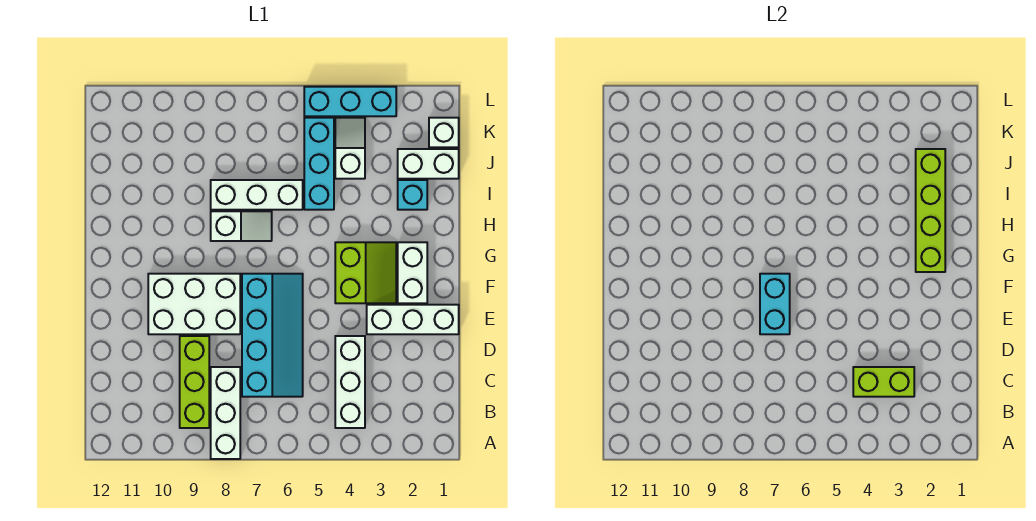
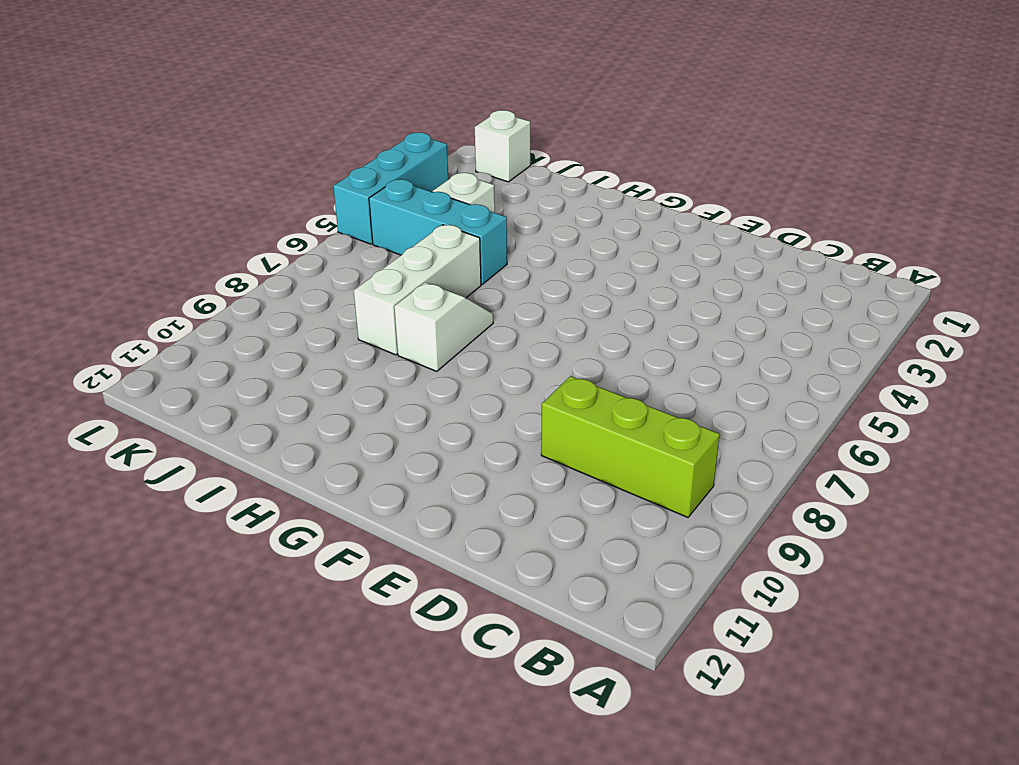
none -> white 1x3 brick [211,367,240,459]
none -> white 1x3 brick [335,336,365,428]
none -> cyan 2x4 slope [242,274,303,397]

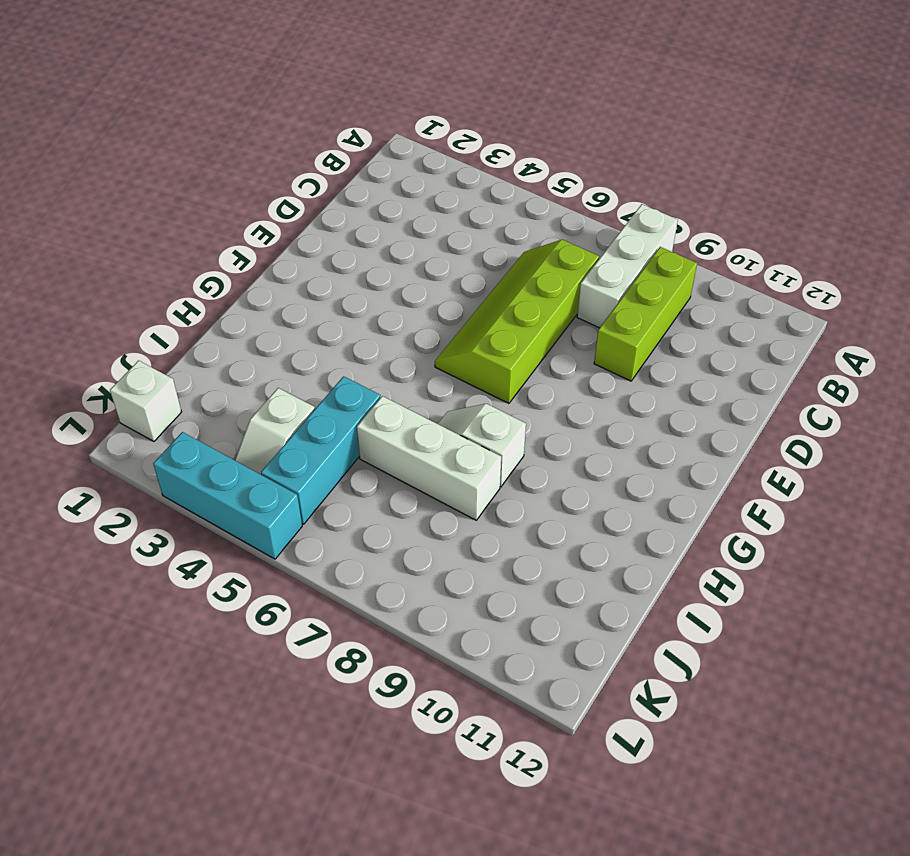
lime 2x4 slope [435,240,599,403] -> cyan 2x4 slope [242,274,303,397]
none -> white 1x3 brick [335,336,365,428]
none -> white 1x3 brick [367,305,459,334]
none -> white 2x3 brick [148,274,240,334]

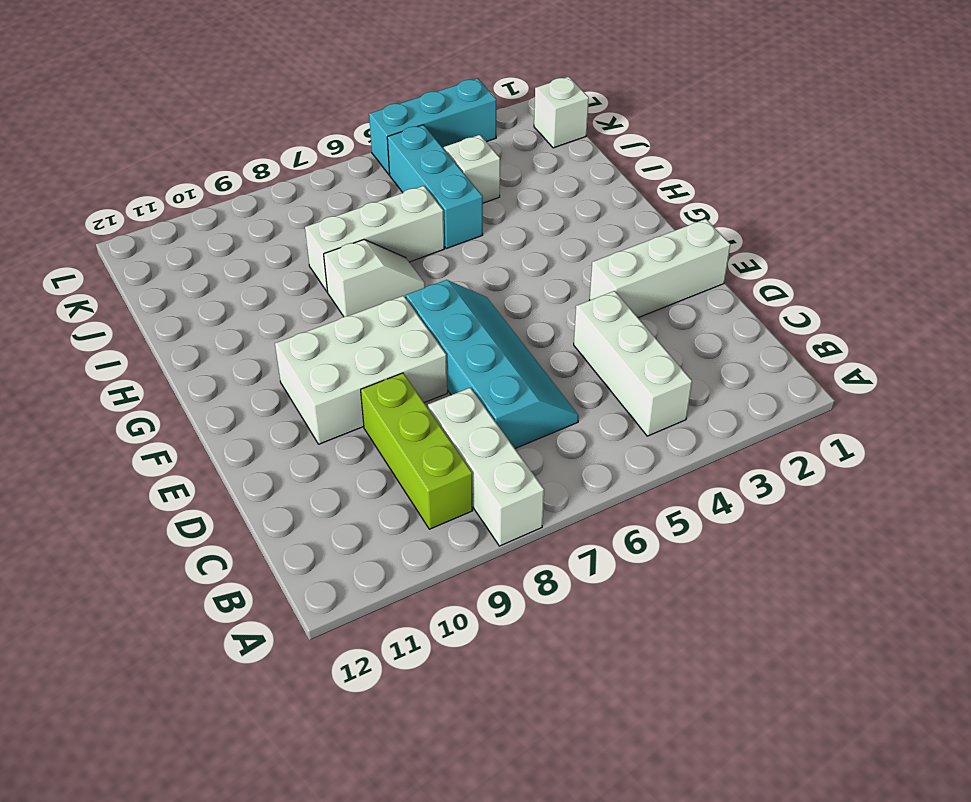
none -> white 1x2 brick [398,242,427,303]
none -> lime 2x2 slope [335,242,396,303]
none -> cyan 1x1 brick [398,180,427,210]

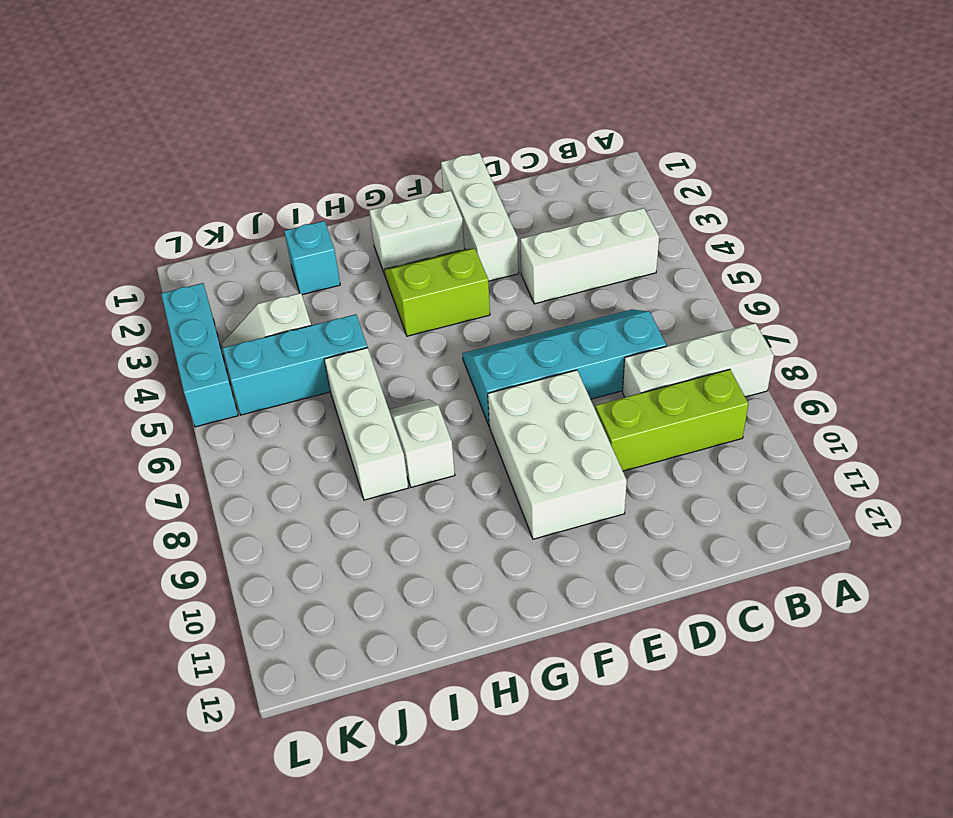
none -> white 1x2 brick [398,149,459,179]
none -> white 1x1 brick [429,118,459,147]
none -> lime 1x2 brick [853,367,914,397]

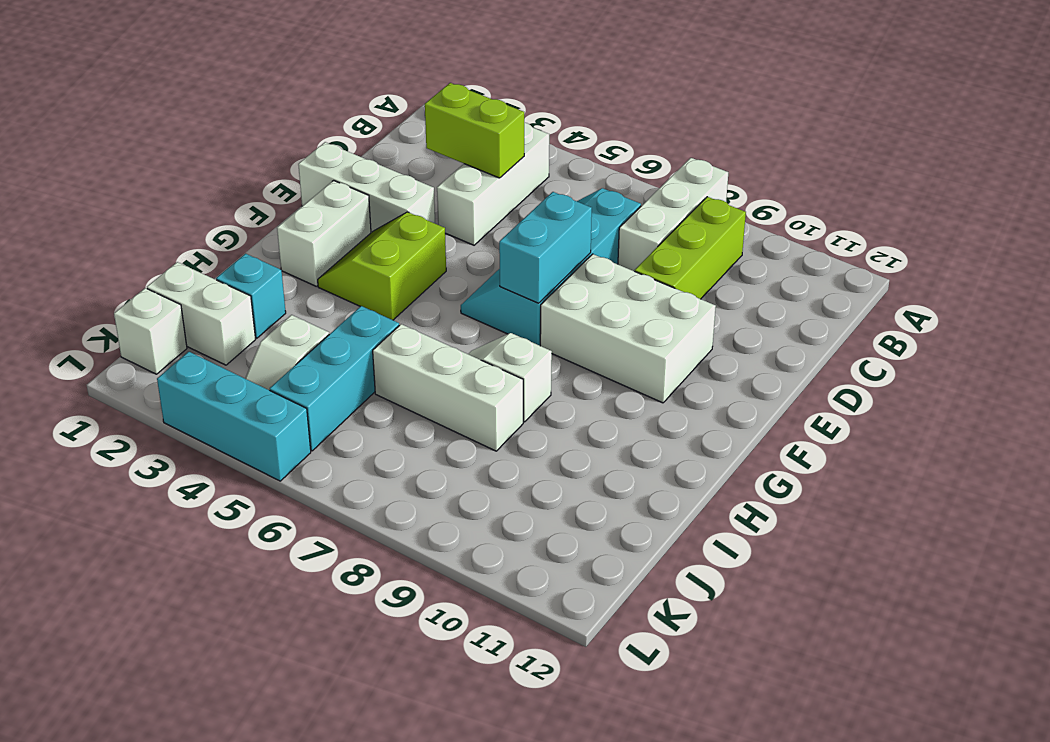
none -> lime 1x4 brick [916,149,945,272]

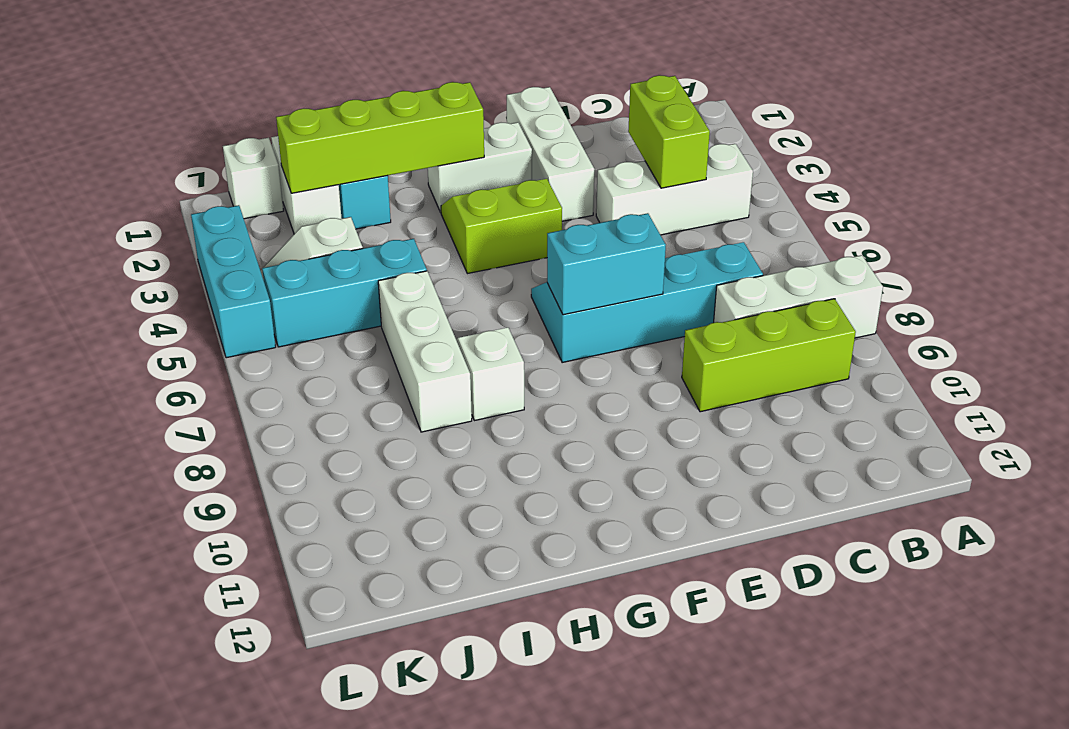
none -> white 2x3 brick [148,274,240,334]

